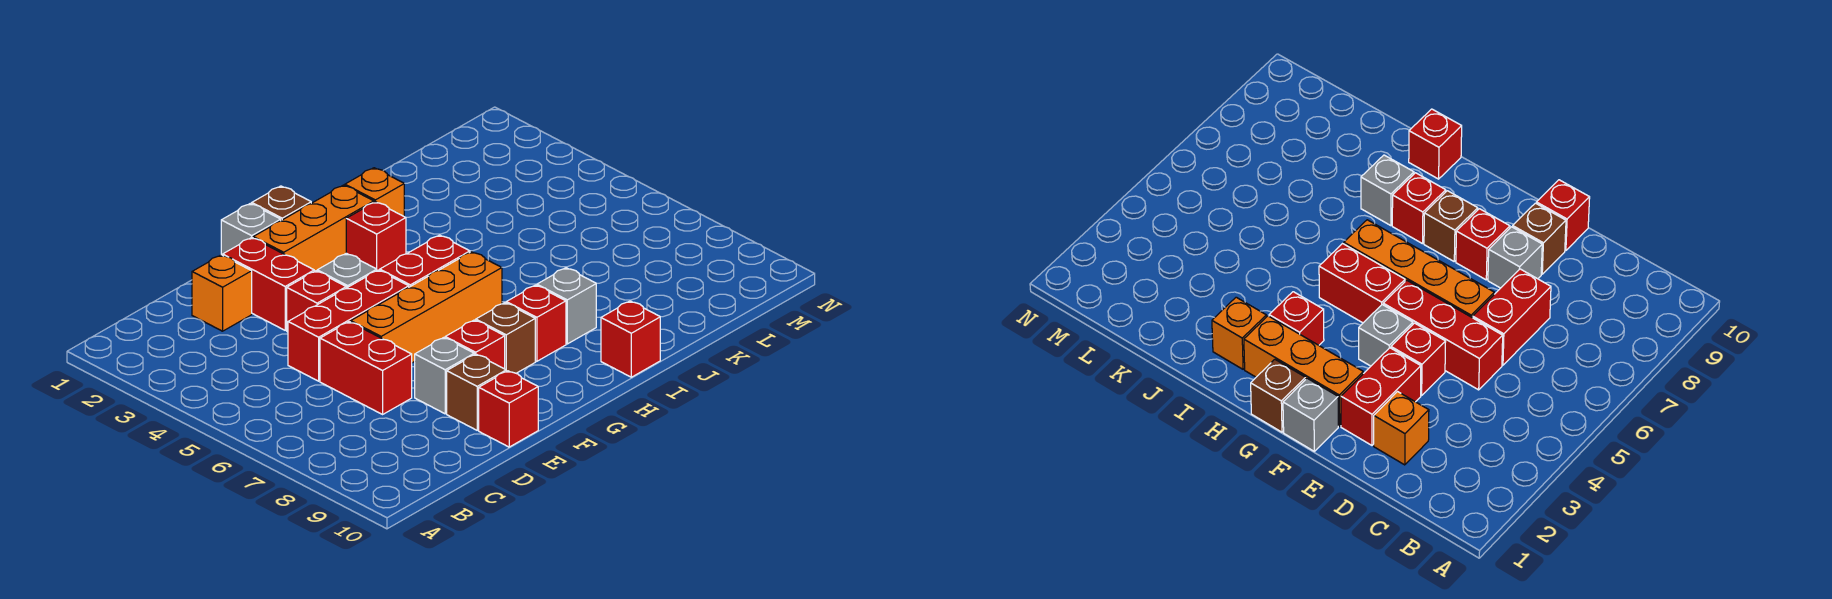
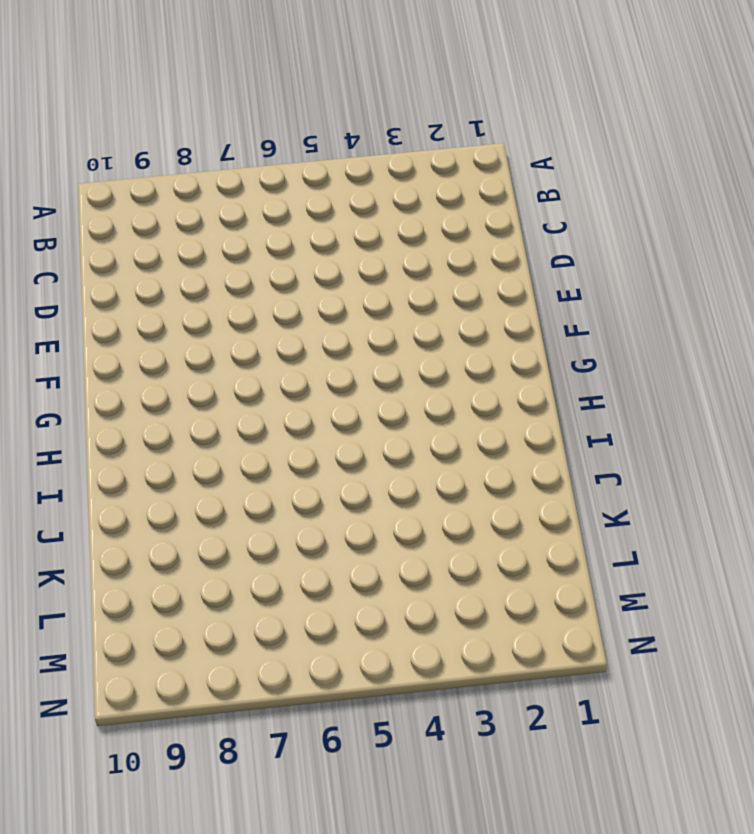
none -> orange 1x1 brick [192,255,252,331]
none -> red 1x3 brick [288,270,409,381]
none -> red 1x2 brick [320,322,412,414]

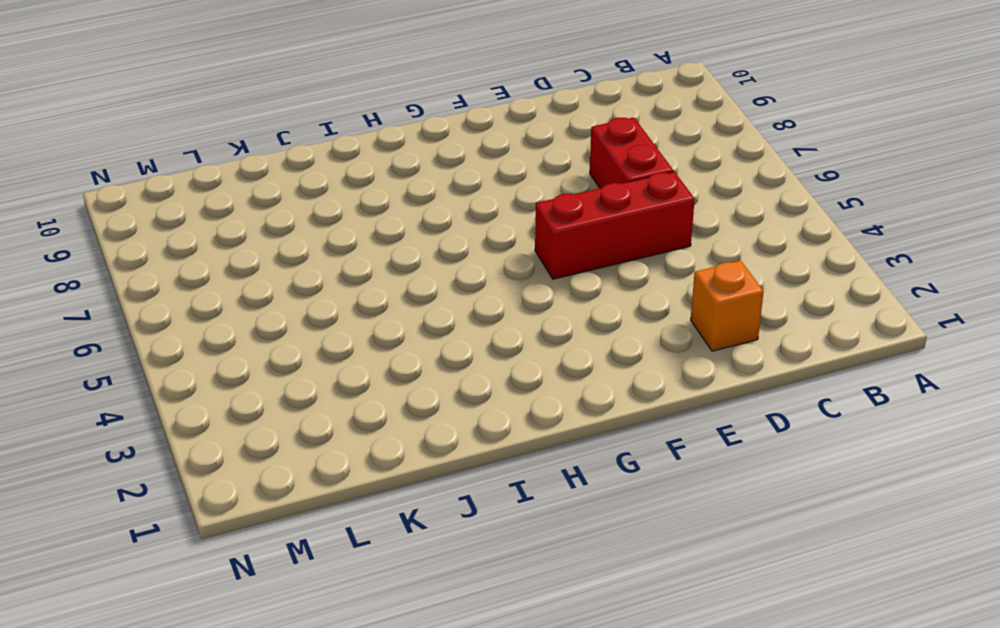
none -> red 1x2 brick [223,238,314,330]
none -> red 1x1 brick [287,271,346,332]
none -> orange 1x4 brick [351,252,502,363]

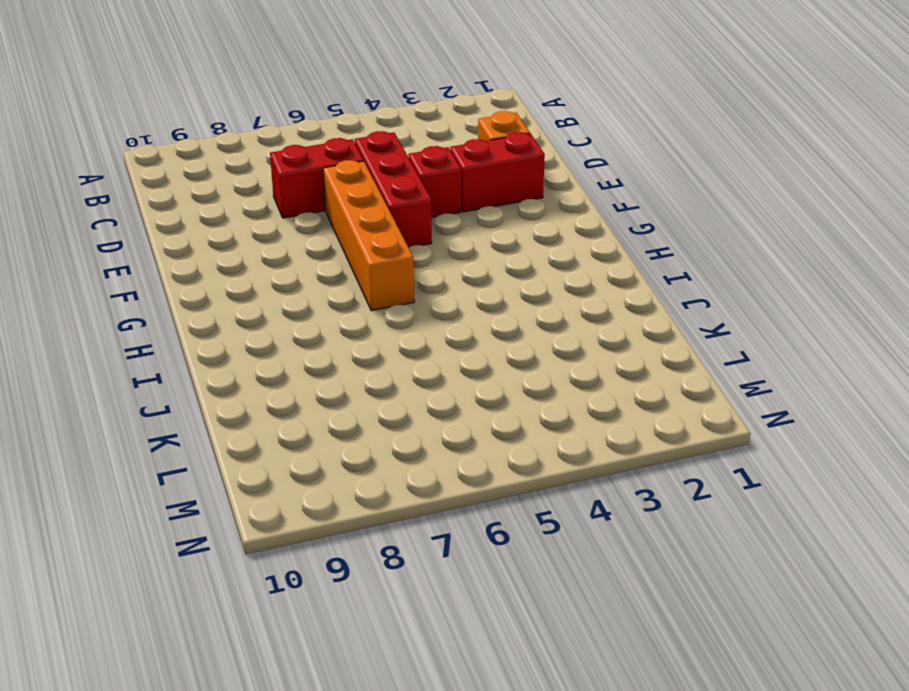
none -> grey 1x1 brick [415,338,474,414]
none -> brown 1x1 brick [447,354,506,430]
none -> red 1x1 brick [479,371,538,447]

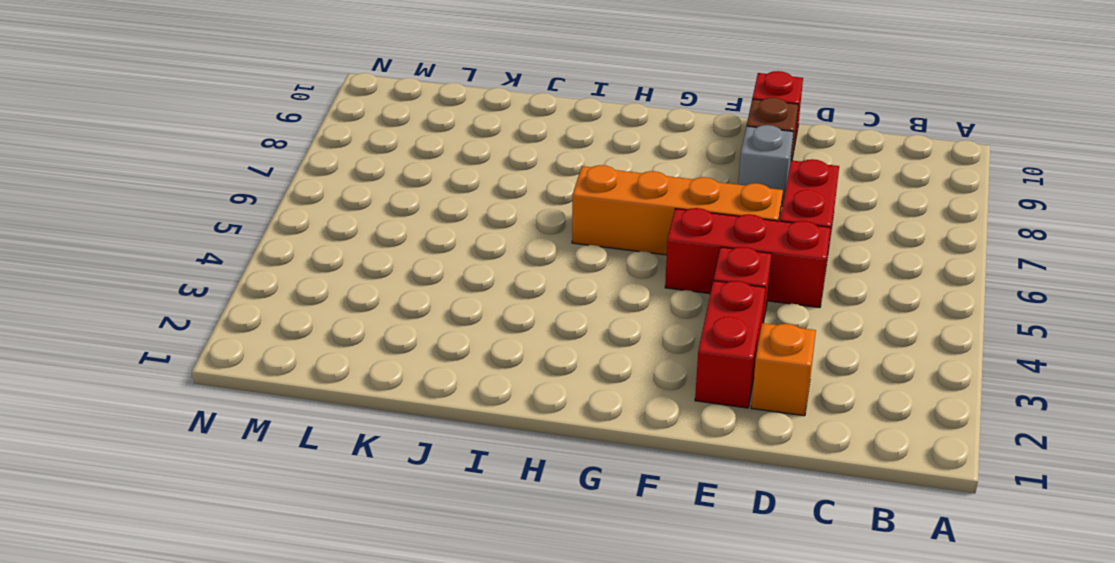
none -> grey 1x1 brick [221,203,281,255]
none -> orange 1x3 brick [253,185,374,271]
none -> grey 1x1 brick [317,253,377,288]

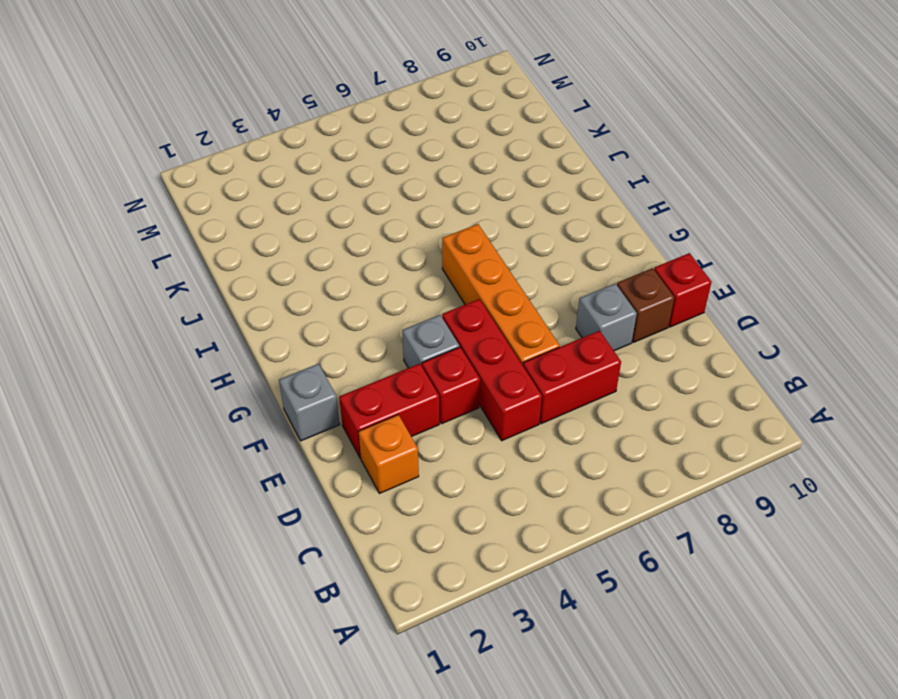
none -> orange 1x3 brick [253,185,374,271]
none -> red 1x1 brick [445,320,505,369]
none -> brown 1x1 brick [252,186,311,220]

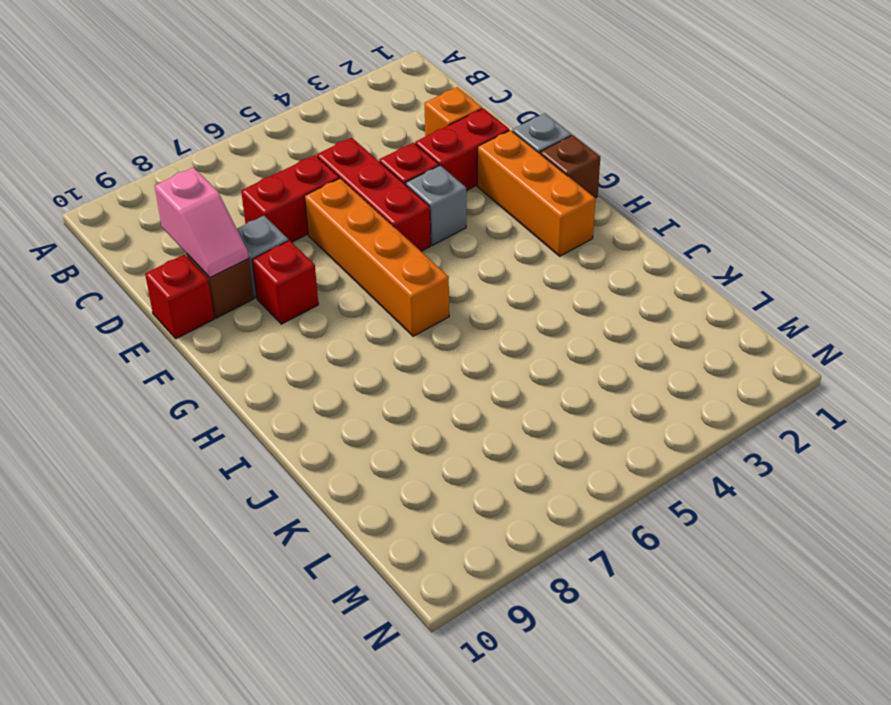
pink 1x2 slope [155,167,249,277] -> none
none -> red 1x2 brick [380,235,470,287]
none -> brown 1x1 brick [476,303,535,373]
none -> red 1x1 brick [346,202,406,270]

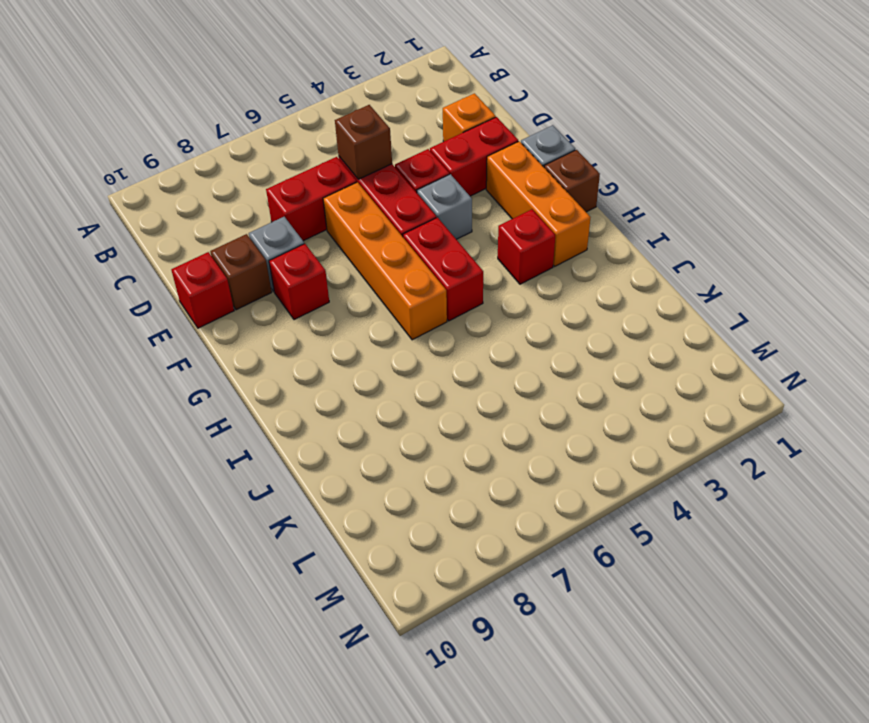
brown 1x1 brick [335,105,392,179] -> brown 1x1 brick moved to [476,303,535,373]
none -> red 1x1 brick [506,285,566,361]
none -> orange 1x1 brick [345,168,404,216]
none -> grey 1x1 brick [537,268,596,344]

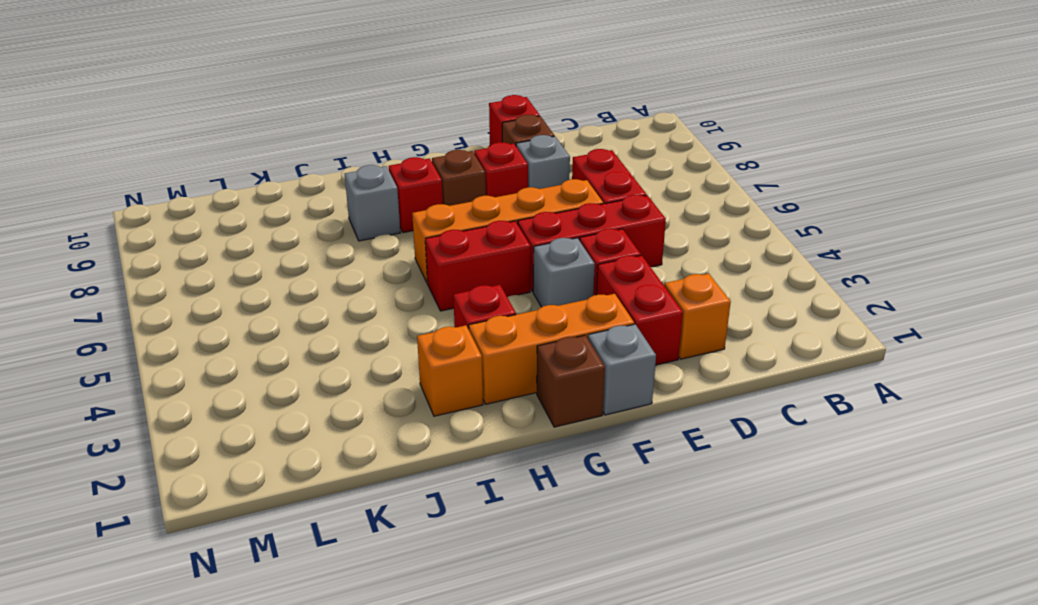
none -> red 1x1 brick [601,301,660,377]

